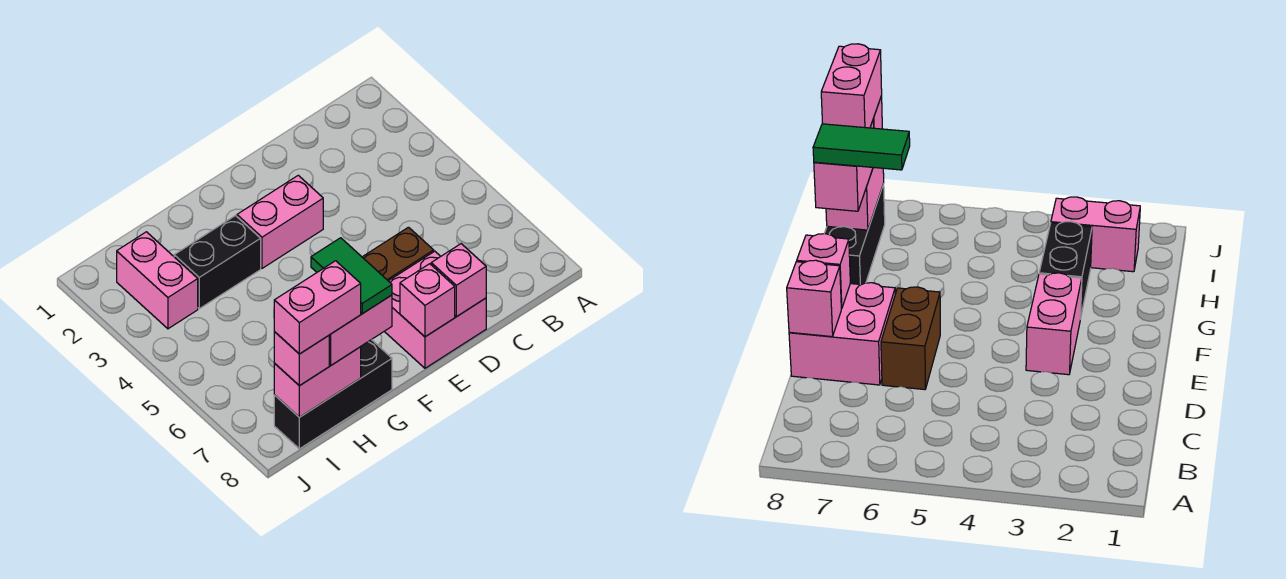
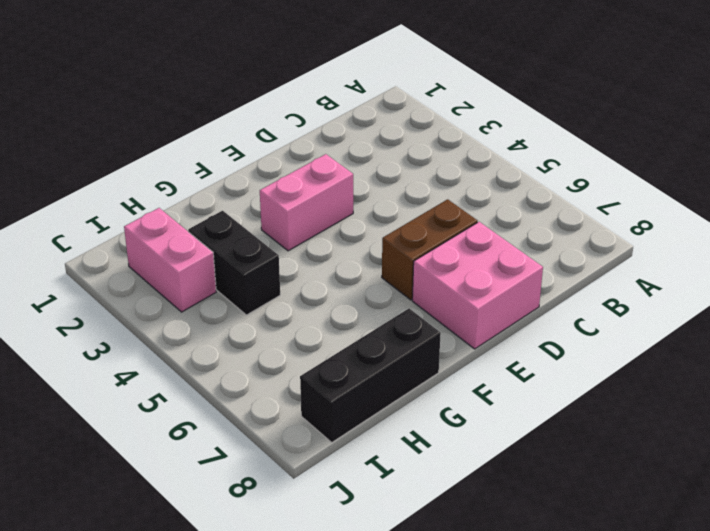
black 1x2 brick [188,211,280,315] -> black 1x2 brick turned to [174,216,261,309]
none -> pink 1x1 brick [431,244,486,317]
none -> pink 1x1 brick [400,264,455,337]
none -> pink 1x2 brick [274,347,361,417]

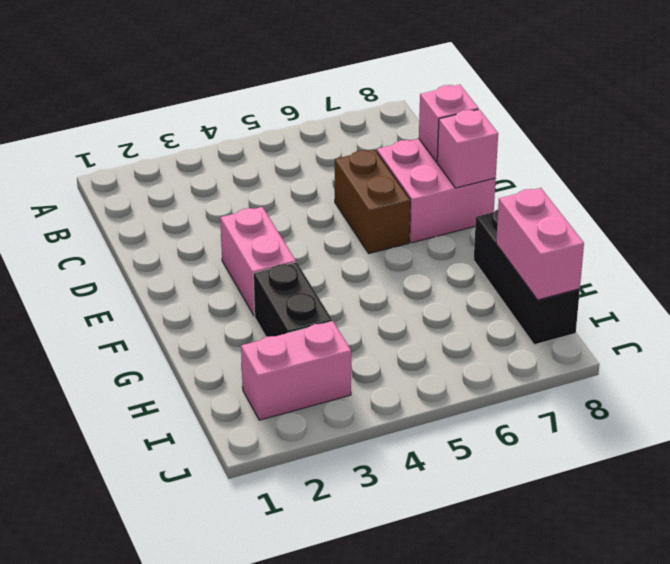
none -> pink 1x2 brick [329,295,392,365]
none -> pink 1x1 brick [274,332,329,386]
none -> green 1x2 tile [311,238,392,314]

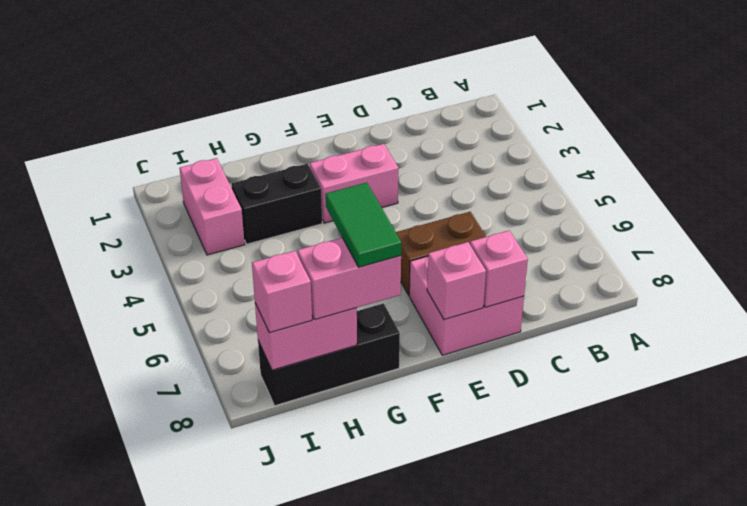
none -> pink 1x2 brick [274,261,361,354]

